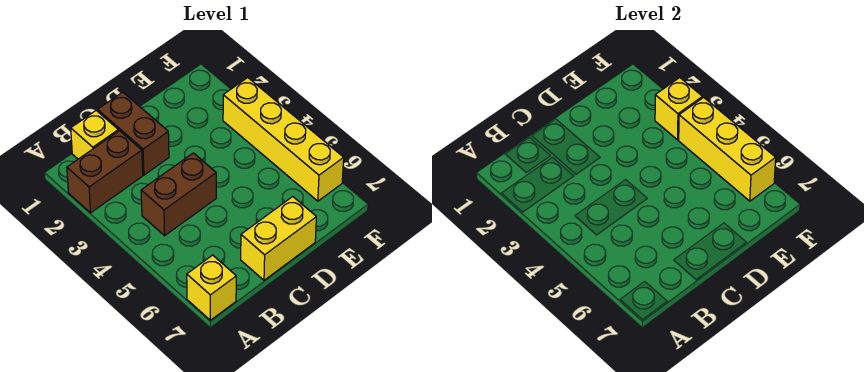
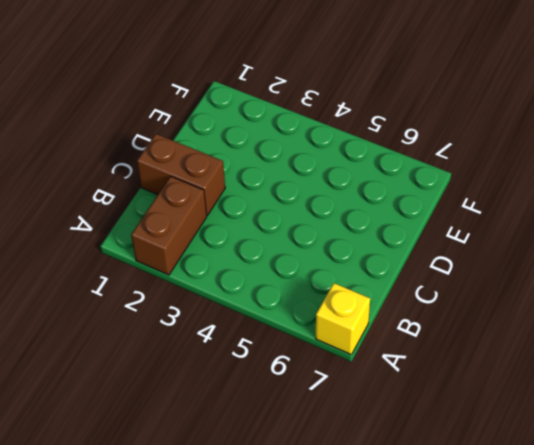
none -> yellow 1x1 brick [71,111,118,159]
none -> brown 1x2 brick [141,153,216,236]

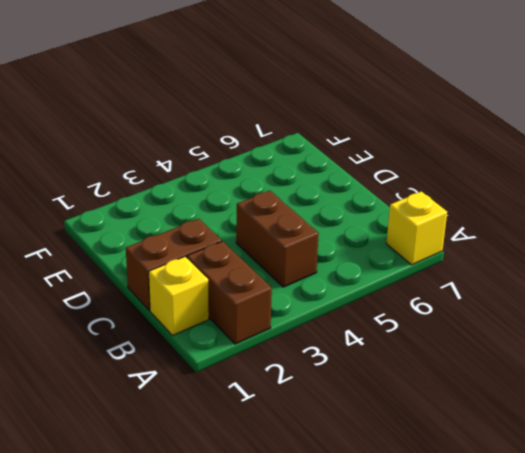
none -> yellow 1x2 brick [241,197,316,280]
none -> yellow 1x4 brick [223,78,344,201]

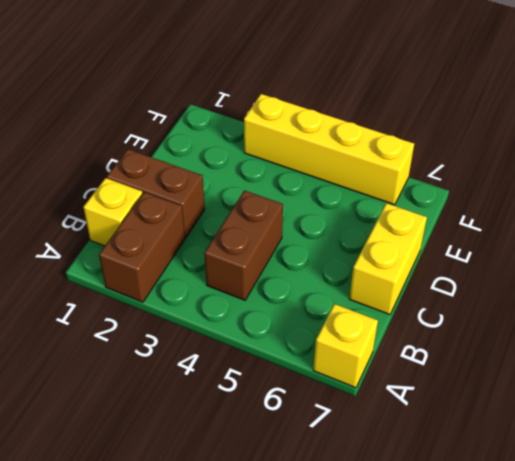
none -> yellow 1x1 brick [655,78,702,140]
none -> yellow 1x3 brick [679,97,776,201]

